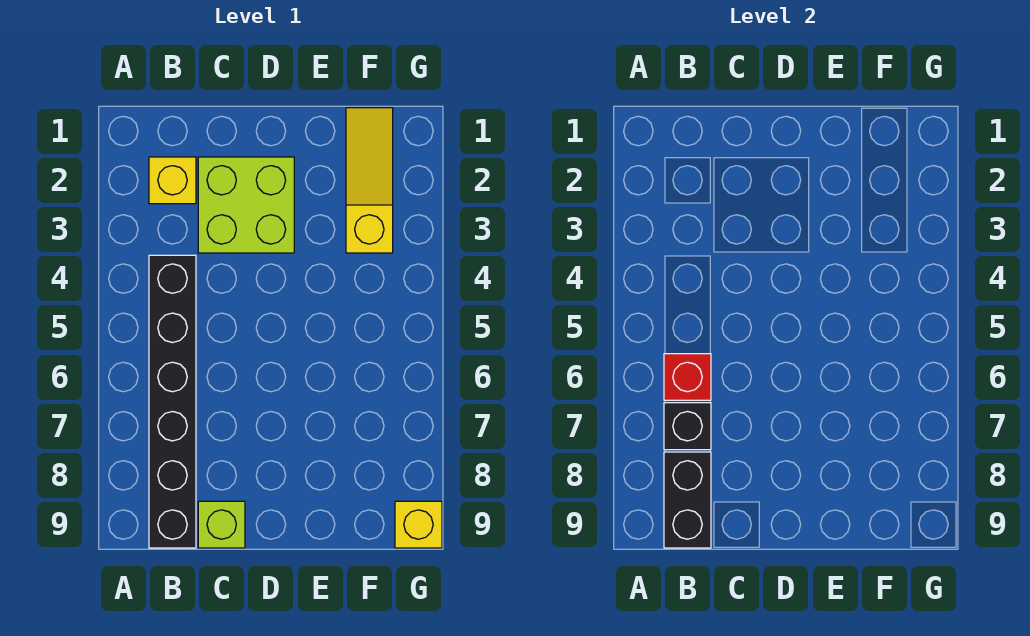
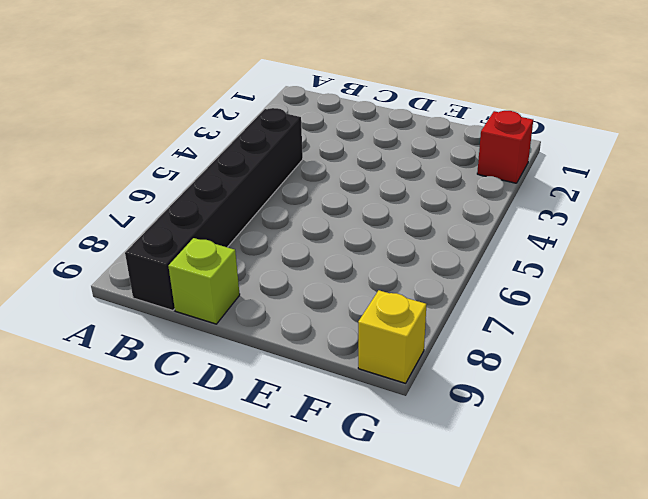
red 1x1 brick [477,111,533,183] -> red 1x1 brick moved to [664,354,711,400]
none -> yellow 1x1 brick [149,157,196,204]
none -> lime 2x2 brick [198,157,294,253]

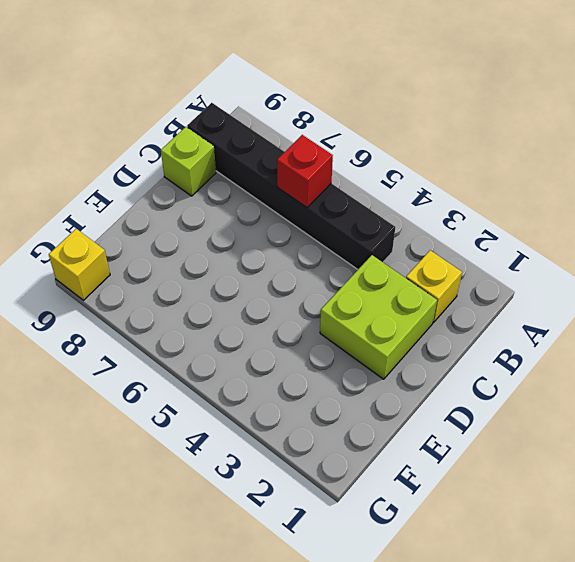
none -> yellow 1x3 slope [346,108,393,253]
none -> black 1x1 brick [664,403,711,450]

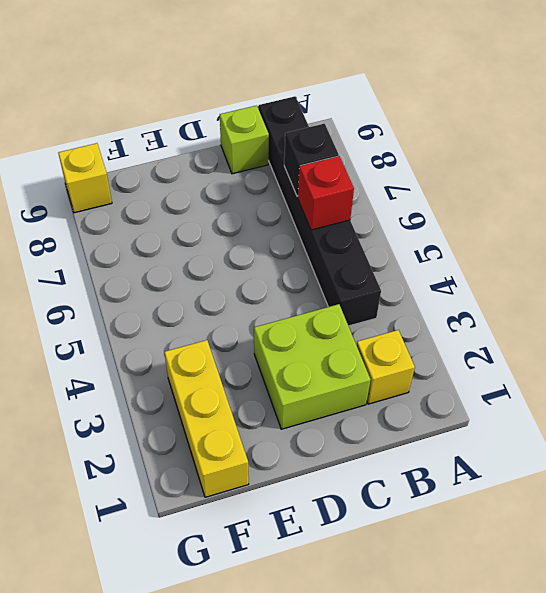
yellow 1x3 brick [164,340,249,497] -> yellow 1x3 slope [346,108,393,253]
none -> black 1x2 brick [664,452,711,548]

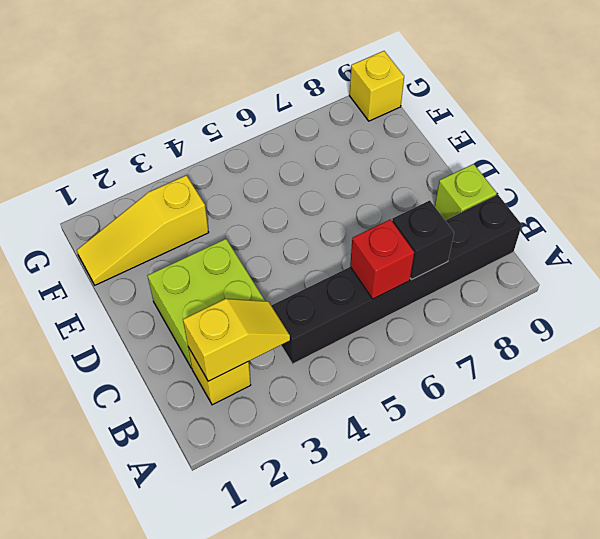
yellow 1x2 slope [183,299,290,381] -> none
none -> black 1x2 brick [664,452,711,548]

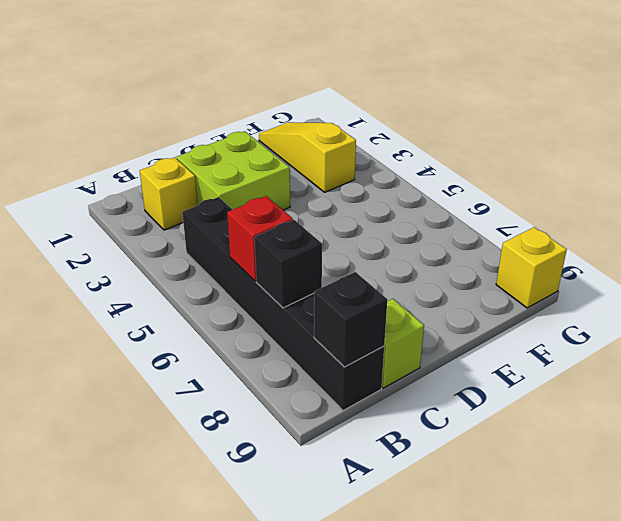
black 1x1 brick [314,272,387,367] -> black 1x2 brick [664,452,711,548]

